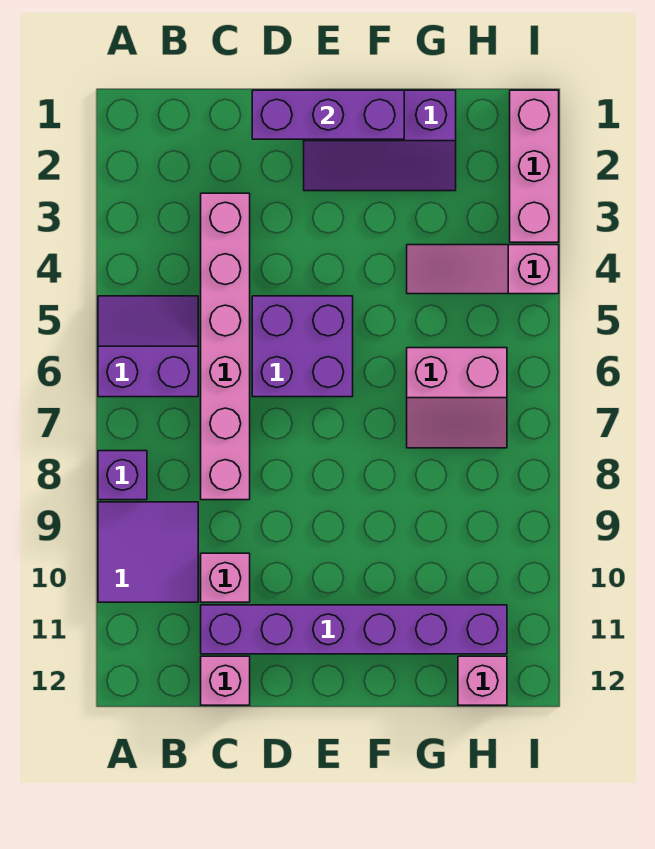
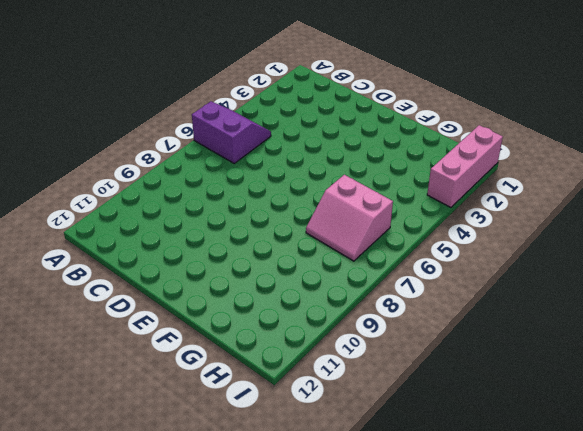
none -> purple 1x1 brick [98,451,147,500]
none -> purple 2x2 tile [98,502,198,602]
none -> pink 1x6 brick [201,193,250,500]

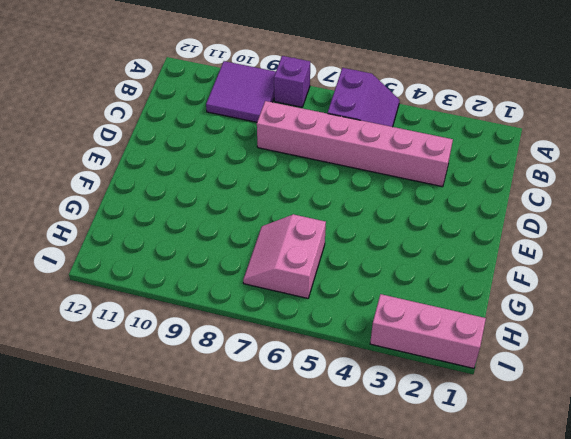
none -> pink 1x1 brick [201,553,250,602]
none -> purple 1x6 brick [201,605,507,654]
none -> pink 1x1 brick [201,656,250,705]

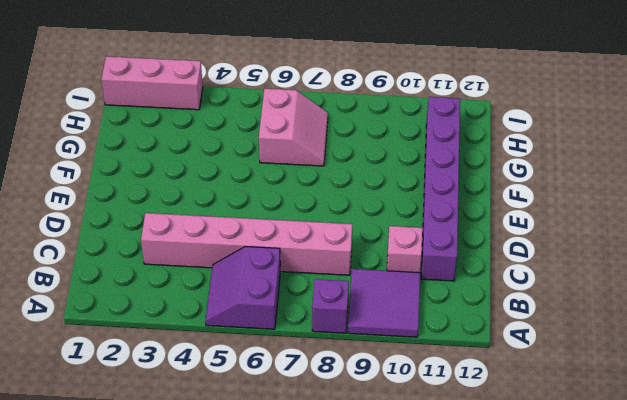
none -> pink 1x1 brick [201,656,250,705]
none -> purple 2x2 brick [252,296,353,397]
none -> purple 2x3 slope [304,90,456,191]

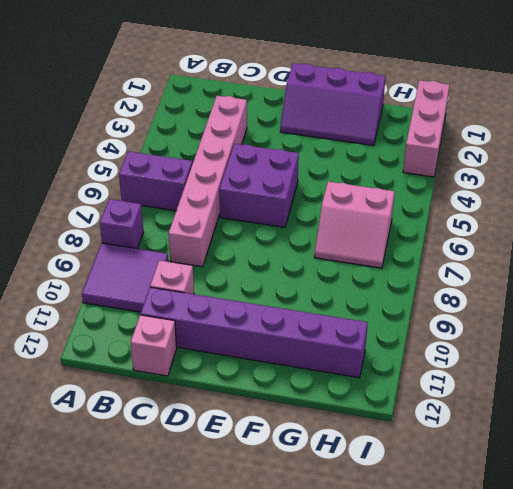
none -> pink 1x3 slope [407,245,559,294]
none -> pink 1x1 brick [458,656,507,705]
none -> purple 1x3 brick [252,90,404,139]

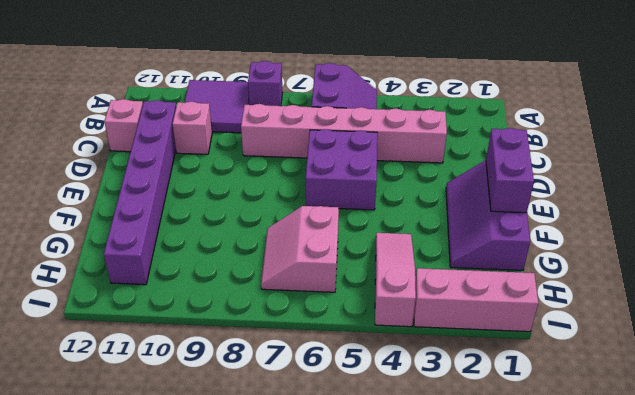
purple 1x2 brick [486,128,534,213] -> purple 1x3 brick [252,90,404,139]
none -> pink 1x1 brick [458,656,507,705]

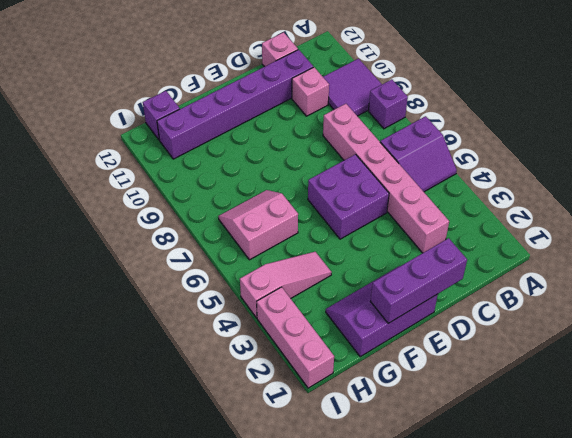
purple 1x1 brick [143,91,180,140] -> pink 1x1 brick [458,656,507,705]

